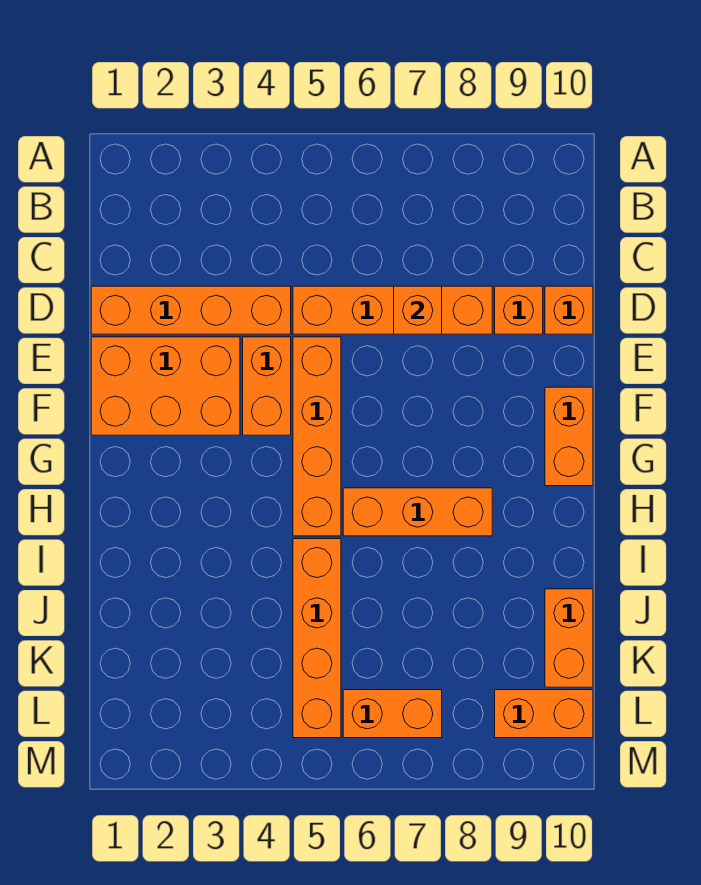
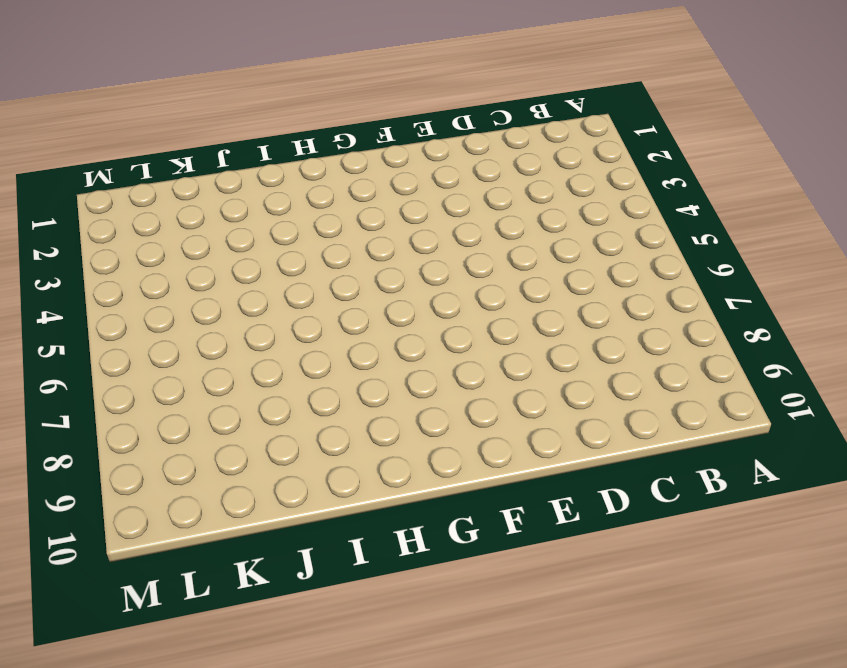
none -> orange 1x4 brick [91,286,291,334]
none -> orange 1x4 brick [293,286,492,334]
none -> orange 1x1 brick [495,286,543,334]

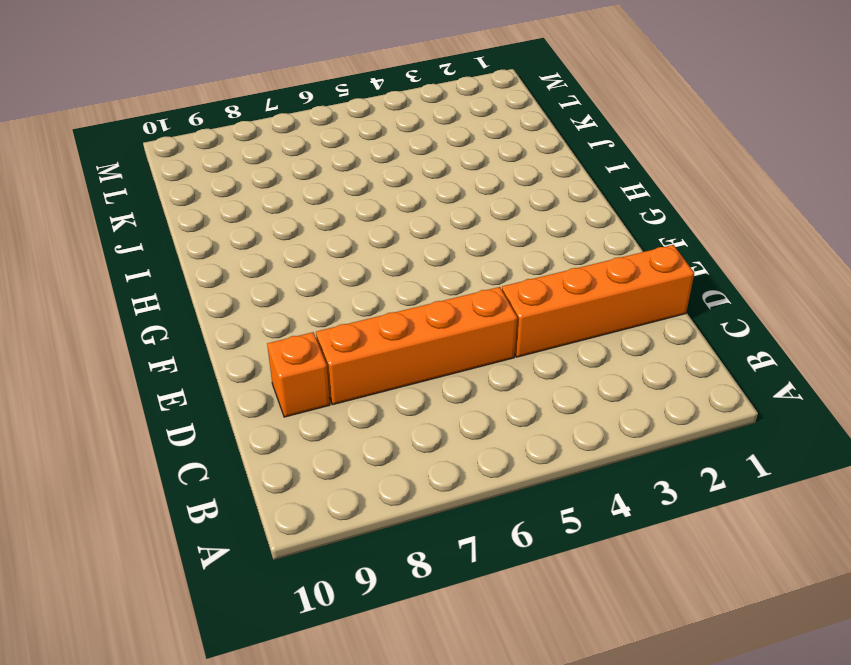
none -> orange 1x1 brick [545,286,593,334]
none -> orange 2x3 brick [91,337,240,435]
none -> orange 1x2 brick [243,337,291,435]

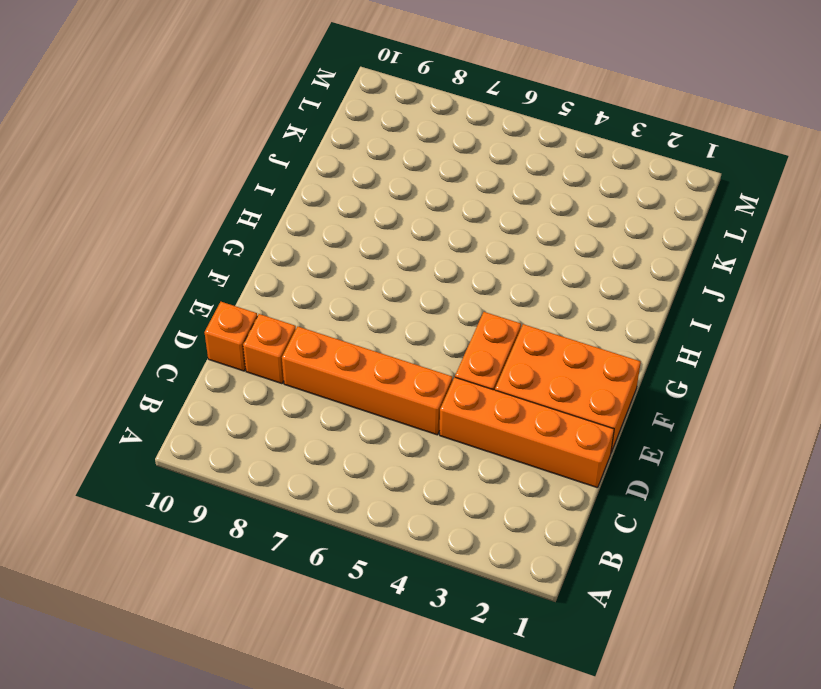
none -> orange 1x4 brick [293,337,341,536]
none -> orange 1x2 brick [545,387,593,486]
none -> orange 1x3 brick [343,488,492,536]

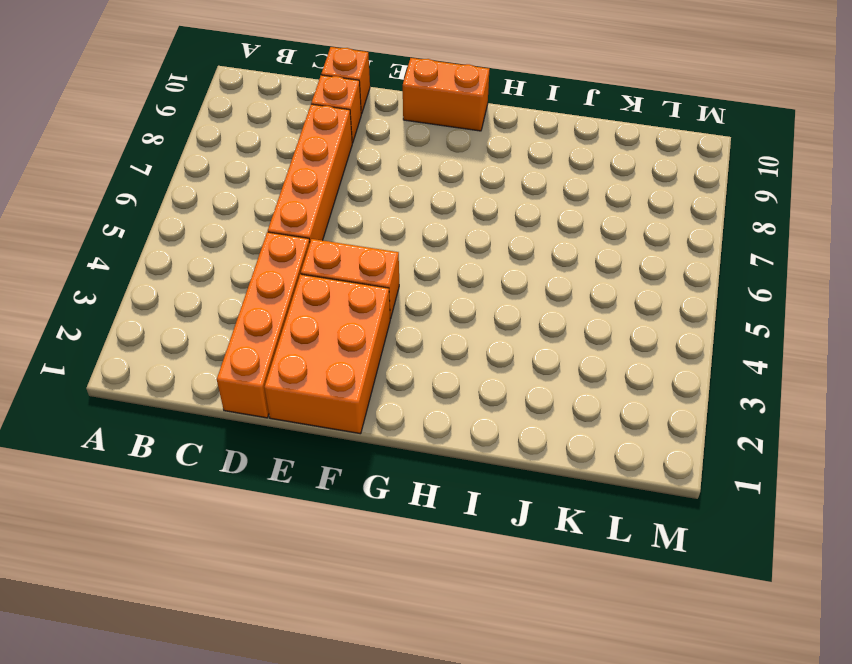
none -> orange 1x4 brick [293,337,341,536]
none -> orange 1x3 brick [343,488,492,536]
none -> orange 1x4 brick [293,539,341,738]

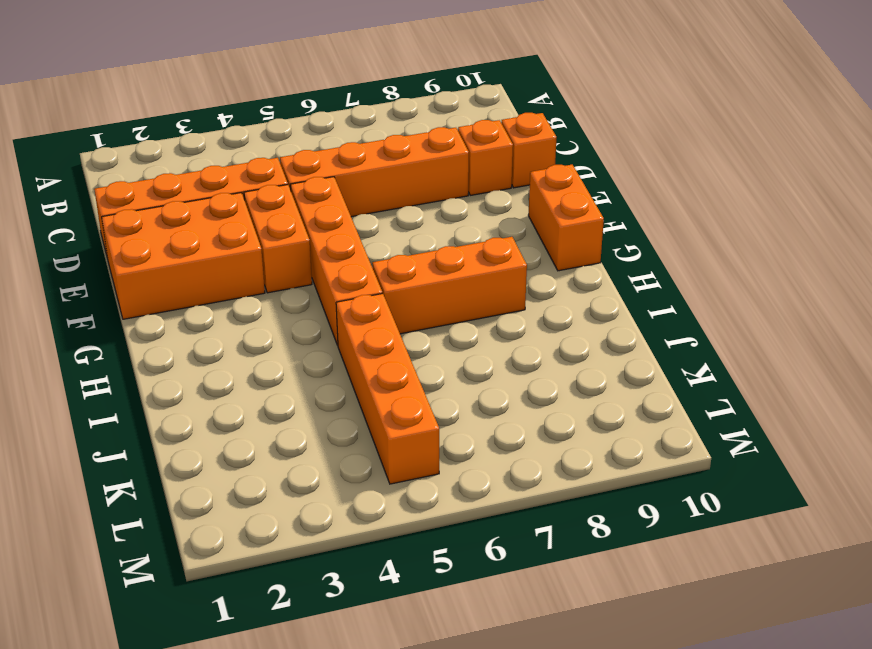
none -> orange 1x2 brick [545,589,593,687]
none -> orange 1x2 brick [343,690,442,738]
none -> orange 1x2 brick [495,690,593,738]

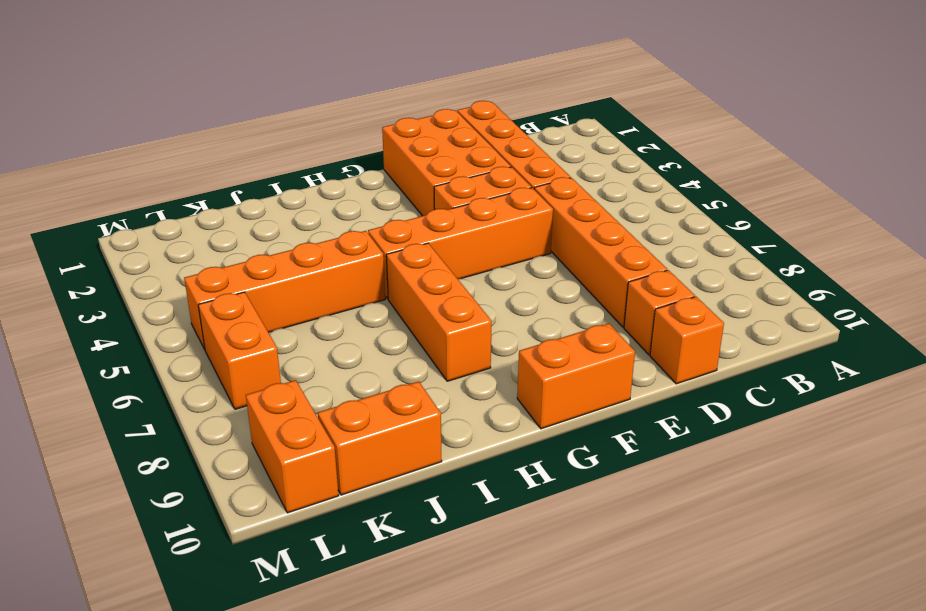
none -> orange 1x1 brick [394,286,442,334]

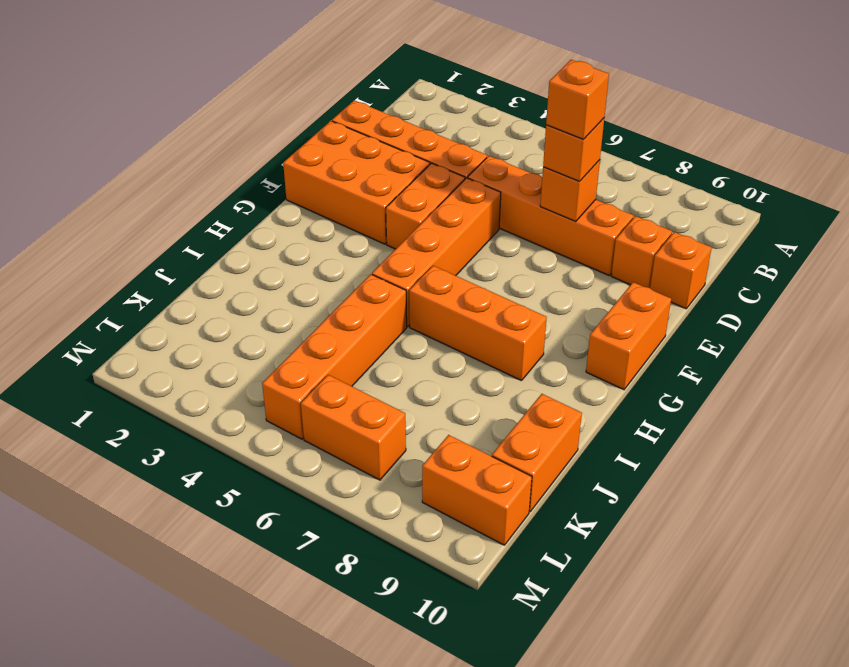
orange 1x1 brick [543,118,604,181] -> none
orange 1x1 brick [546,60,609,139] -> none

